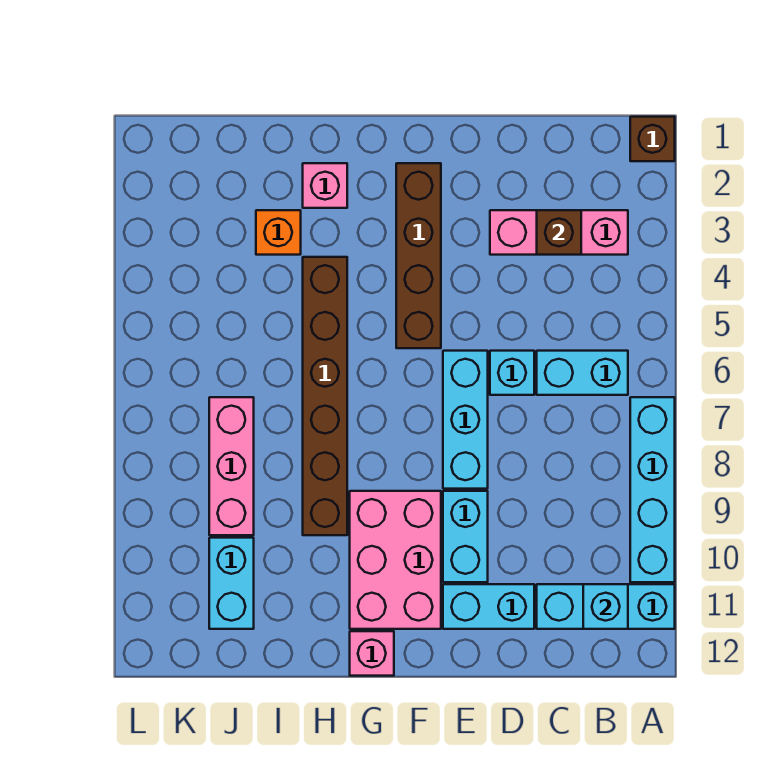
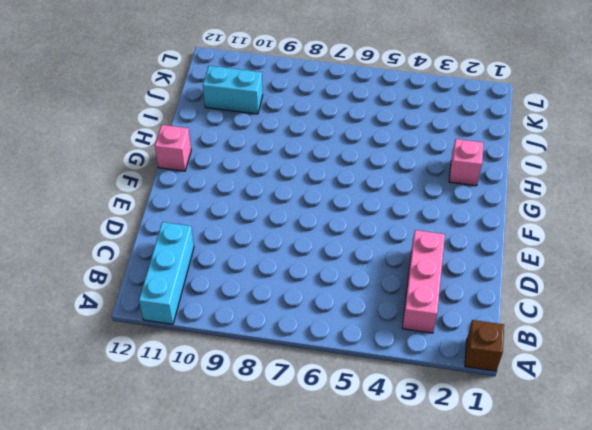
none -> cyan 1x4 brick [630,397,675,582]
none -> cyan 1x2 brick [537,351,628,395]
none -> cyan 1x1 brick [490,351,534,395]

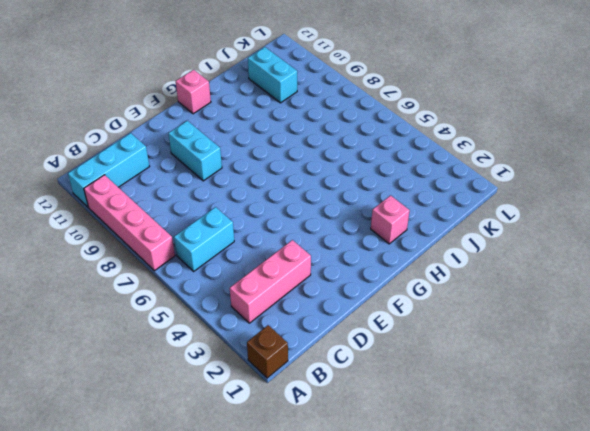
pink 1x4 brick [84,175,175,271] -> cyan 1x4 brick [630,397,675,582]
none -> cyan 1x1 brick [490,351,534,395]
none -> cyan 1x2 brick [443,584,534,629]
none -> cyan 1x3 brick [443,351,488,489]

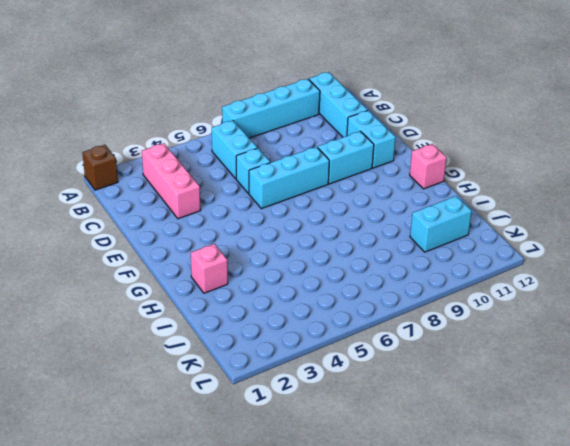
none -> brown 1x4 brick [396,163,441,348]
none -> pink 2x3 brick [350,491,441,629]
none -> brown 1x6 brick [303,257,347,535]

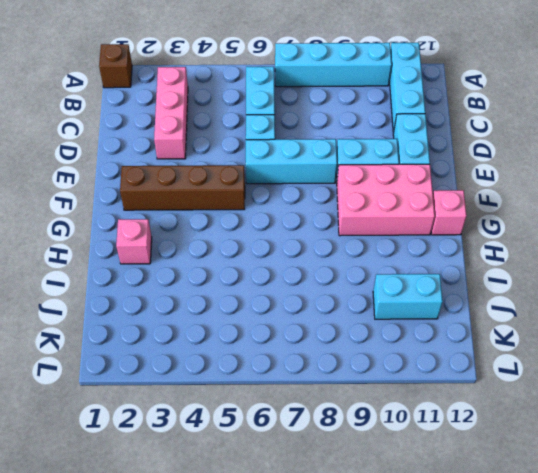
none -> brown 1x6 brick [303,257,347,535]
none -> orange 1x1 brick [256,210,301,255]
none -> pink 1x3 brick [209,397,254,535]

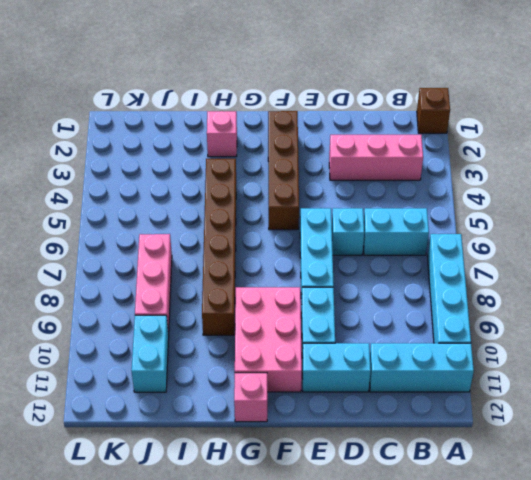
none -> orange 1x1 brick [256,210,301,255]
none -> cyan 1x1 brick [583,584,628,629]
none -> brown 1x1 brick [537,210,581,255]

